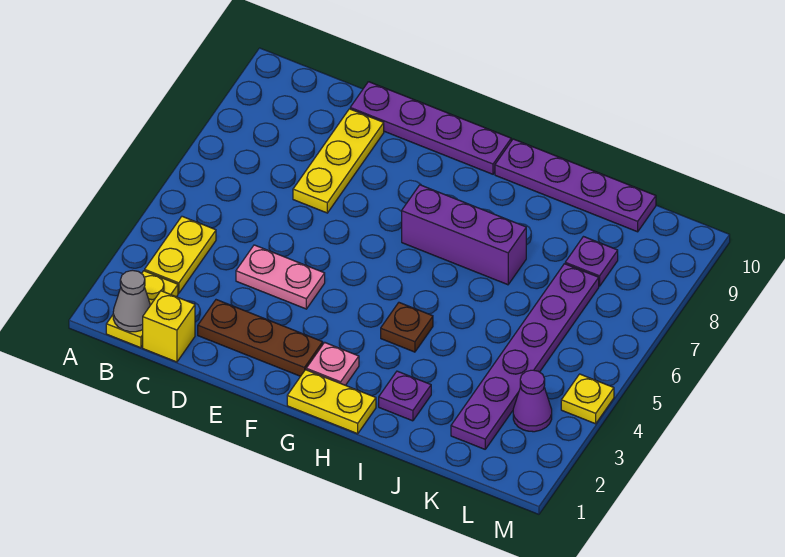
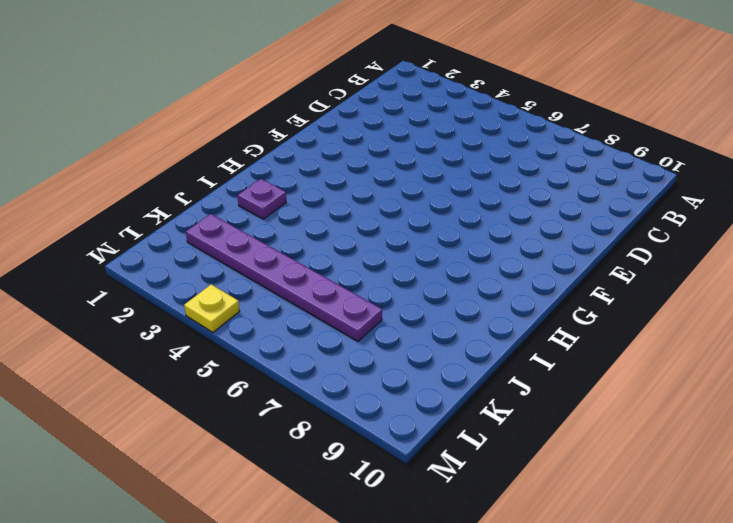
none -> yellow 1x2 plate [106,271,178,348]
none -> yellow 1x2 plate [145,216,216,293]
none -> yellow 1x1 brick [143,291,195,362]

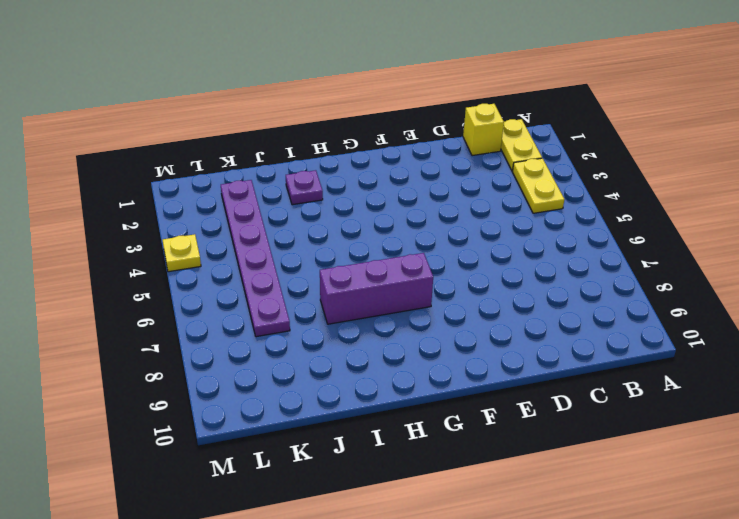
none -> brown 1x3 plate [198,300,323,376]
none -> pink 1x2 plate [236,245,325,309]
none -> yellow 1x3 plate [293,109,384,213]

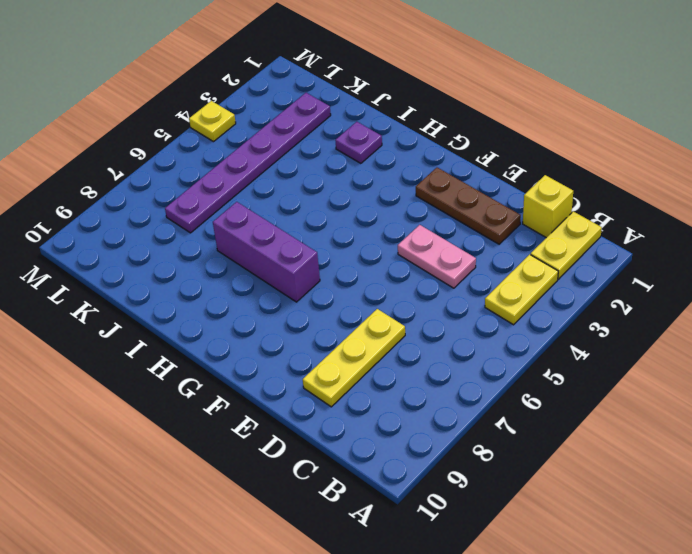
none -> purple 1x4 plate [350,82,511,174]
none -> yellow 1x2 plate [287,370,376,434]
none -> pink 1x1 plate [306,342,359,385]

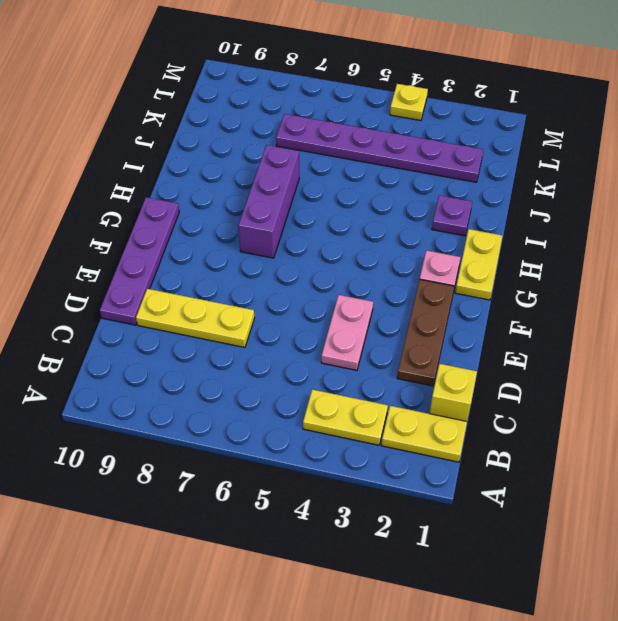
none -> brown 1x1 plate [381,303,433,352]
none -> purple 1x4 plate [495,139,656,232]
none -> purple 1x1 plate [565,237,618,286]

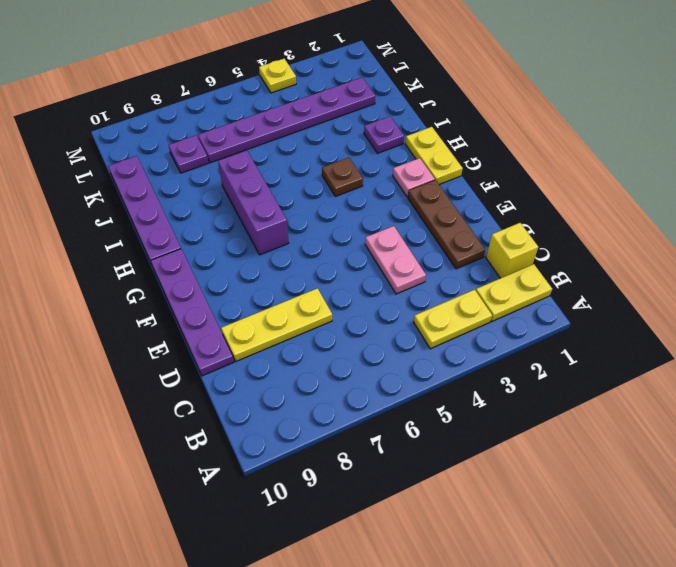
none -> purple 1x1 cone [513,370,552,432]
none -> grey 1x1 cone [113,270,150,332]

